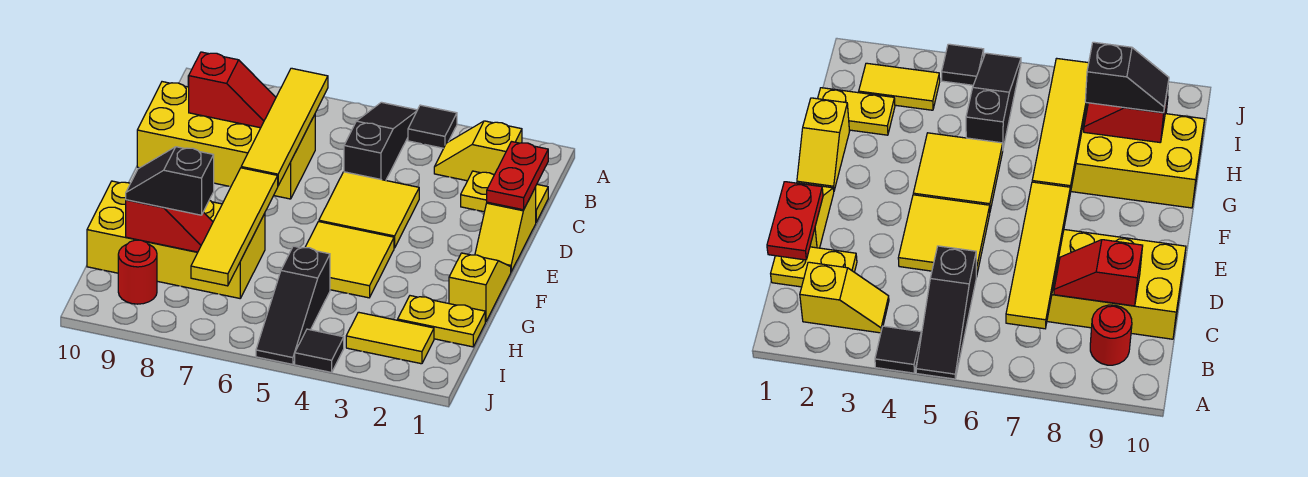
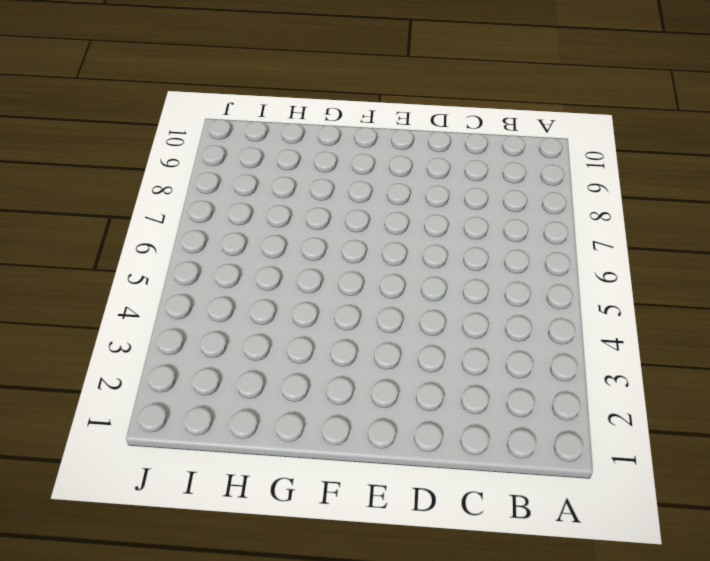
none -> black 1x1 tile [408,105,457,148]
none -> black 1x3 slope [344,102,417,180]
none -> yellow 1x2 slope [434,121,522,181]

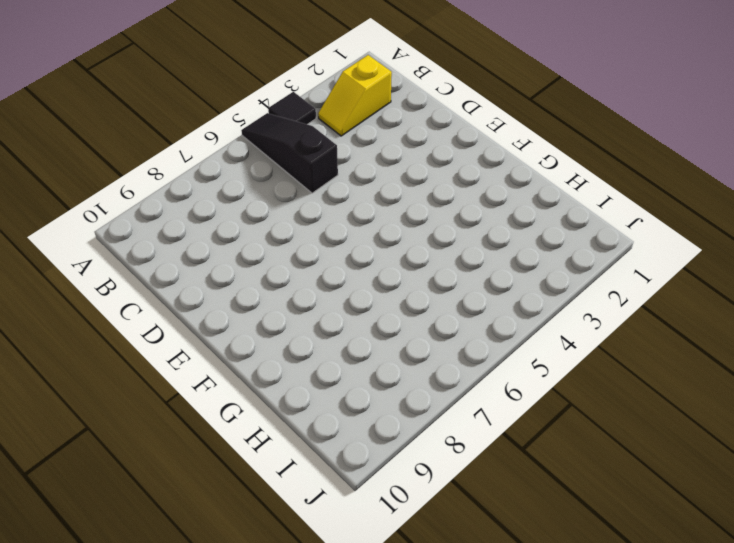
none -> red 1x1 round brick [1090,305,1132,365]
none -> yellow 1x2 plate [461,171,548,222]
none -> yellow 2x4 brick [137,82,315,199]

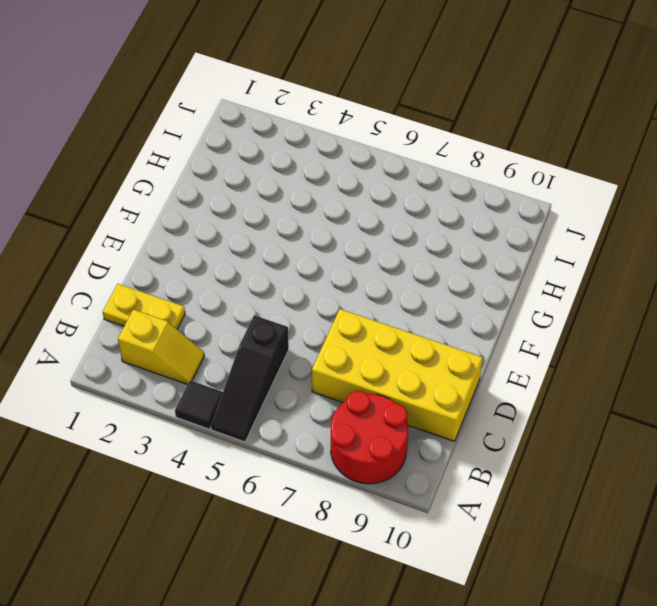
red 2x2 round brick [331,391,408,484] -> red 1x1 round brick [1090,305,1132,365]
none -> yellow 1x2 slope [475,187,536,271]
none -> yellow 2x2 tile [319,172,419,248]
none -> yellow 1x2 slope [449,253,511,322]

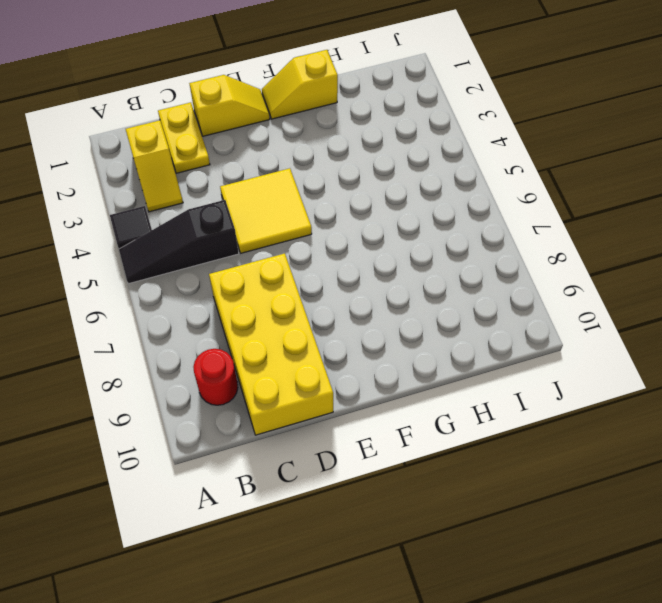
none -> yellow 2x2 tile [305,222,394,298]
none -> yellow 2x4 brick [87,181,265,298]
none -> yellow 1x2 plate [398,296,485,347]

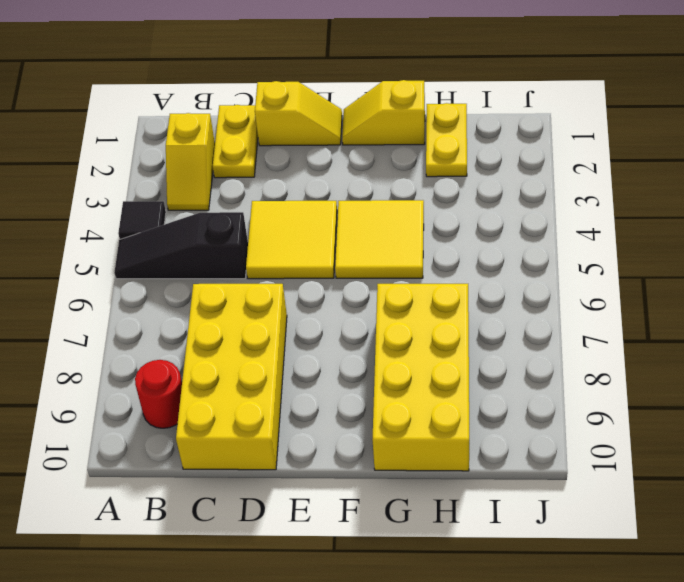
none -> black 1x3 slope [256,246,330,364]
none -> yellow 1x2 tile [346,312,434,364]
none -> red 1x1 round brick [118,240,157,304]

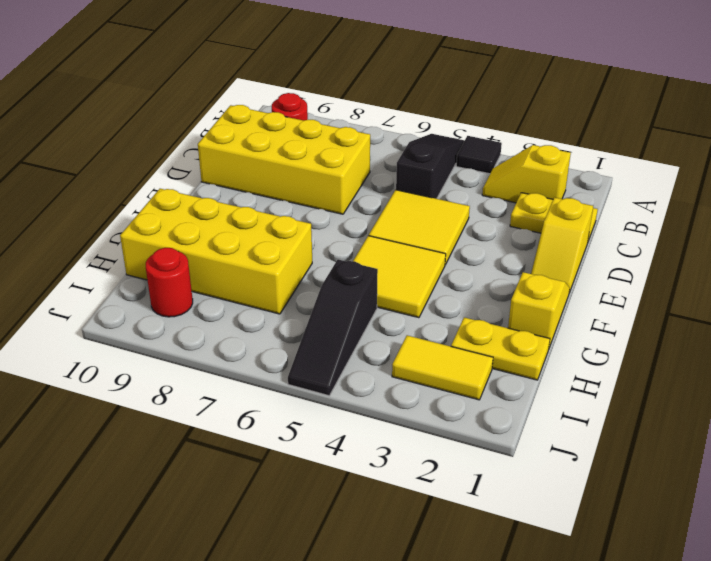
none -> black 1x1 tile [295,329,344,372]
none -> yellow 1x4 tile [241,68,328,185]
none -> red 1x2 plate [487,142,548,210]

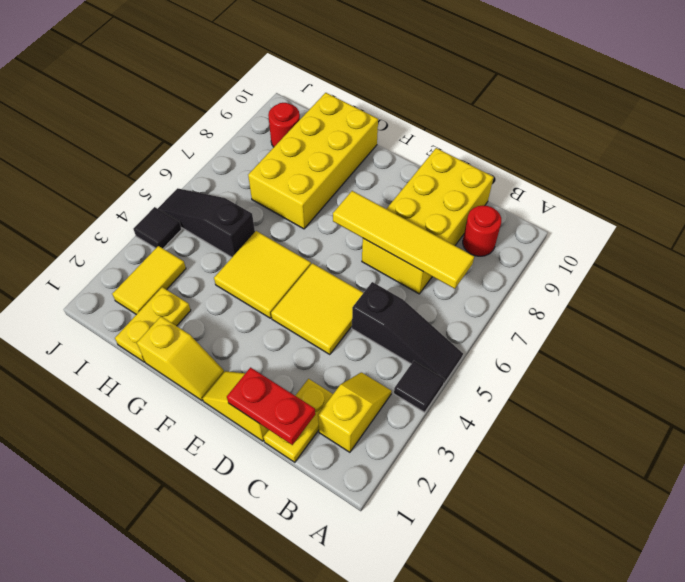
none -> red 1x2 slope [189,52,276,128]
none -> yellow 1x4 tile [191,168,278,286]
none -> red 1x2 slope [126,200,213,252]

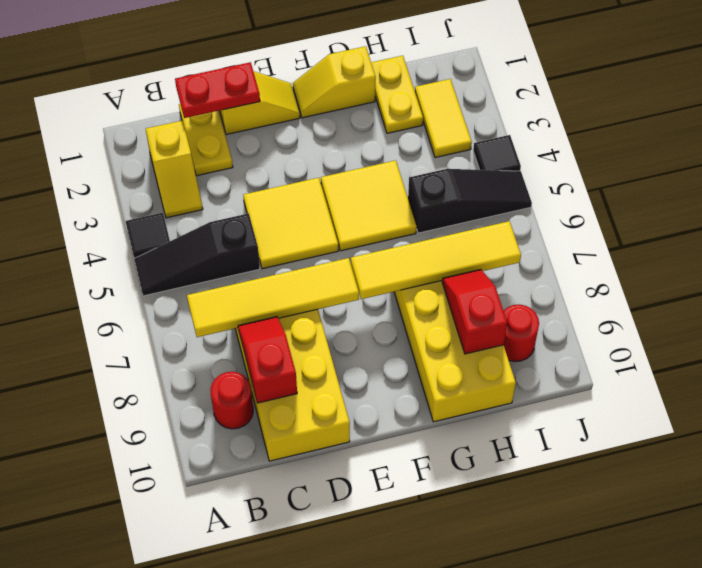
none -> black 1x2 slope [126,147,214,215]

